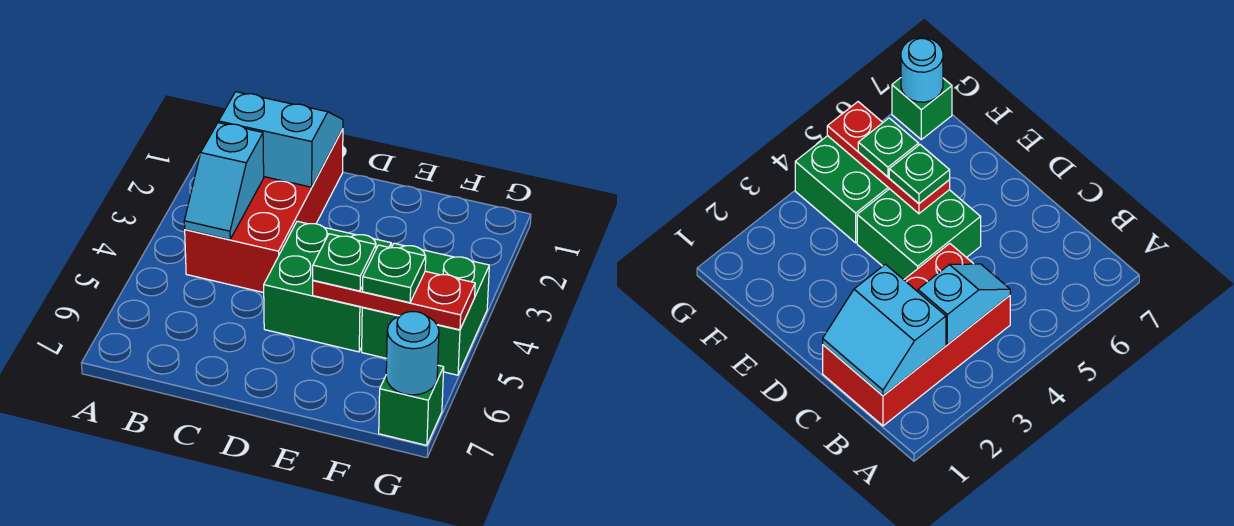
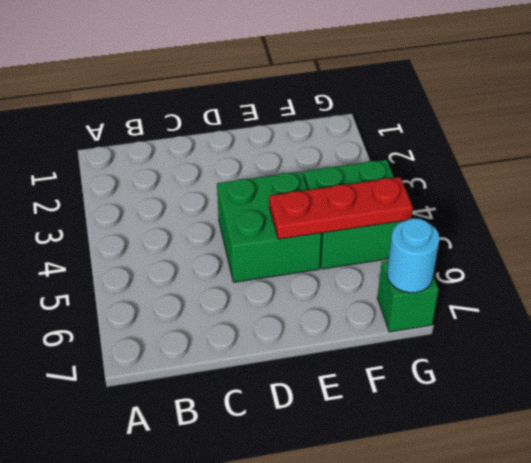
none -> red 2x4 brick [185,129,343,293]
none -> cyan 2x2 slope [219,92,343,187]

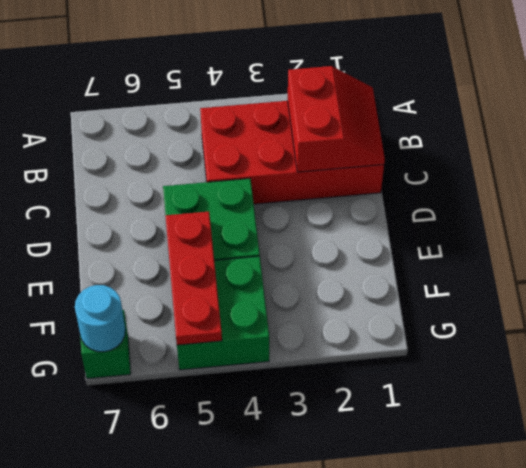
red 2x2 slope [288,66,385,172] -> cyan 2x2 slope [219,92,343,187]
none -> cyan 1x2 slope [184,123,264,240]
none -> green 1x1 plate [313,234,376,291]

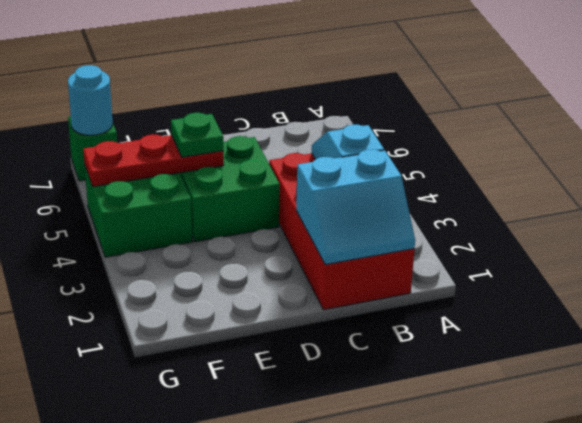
none -> green 1x1 plate [363,245,426,303]

